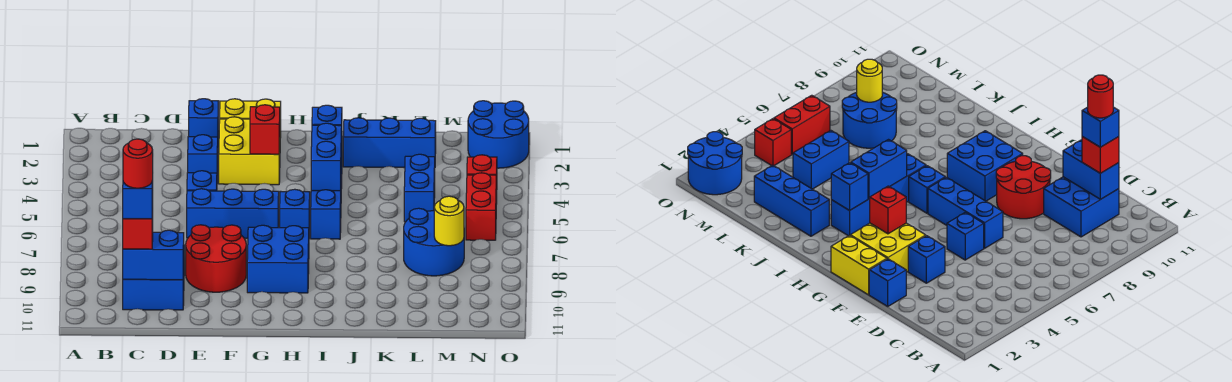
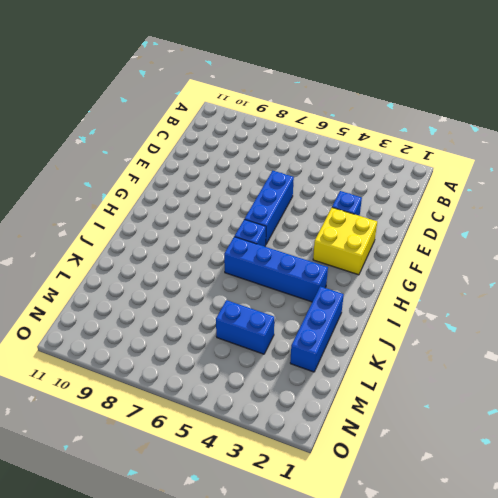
none -> blue 2x2 brick [123,275,184,310]
none -> blue 1x1 brick [189,99,219,137]
none -> blue 1x1 brick [187,171,217,191]

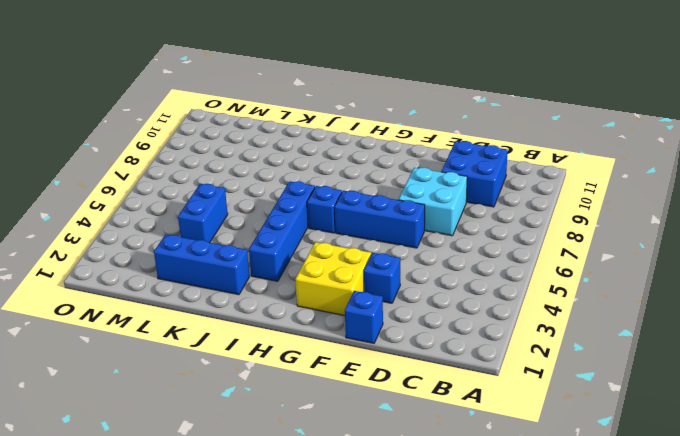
cyan 2x2 brick [399,168,467,236] -> red 2x2 round brick [186,225,246,292]
none -> blue 1x1 brick [187,171,217,191]
none -> yellow 1x2 brick [220,99,281,138]
none -> blue 2x2 brick [247,225,309,293]

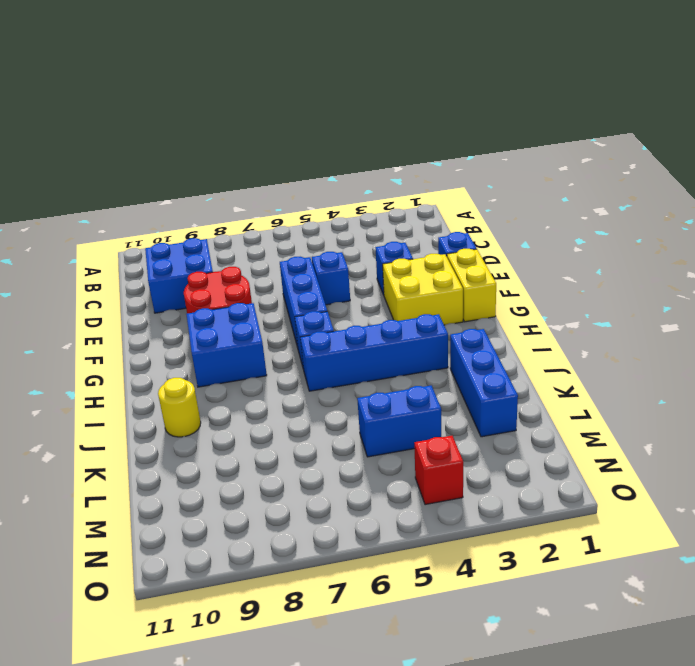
yellow 1x1 round brick [158,378,201,437] -> yellow 1x1 round brick moved to [434,196,464,246]
none -> blue 2x2 round brick [404,208,464,276]
none -> blue 2x2 round brick [468,101,529,168]
none -> red 1x2 brick [466,173,496,240]

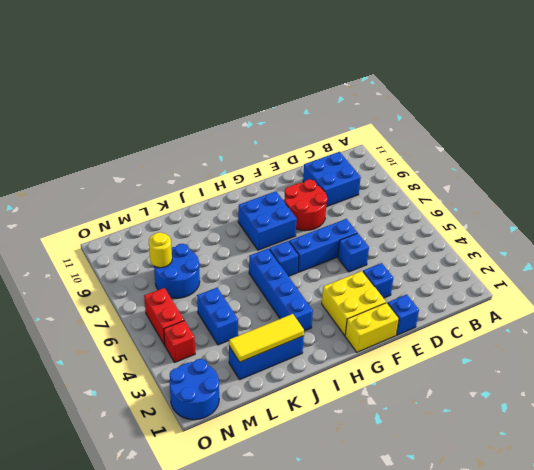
yellow 1x3 tile [229,314,304,362] -> none
none -> blue 1x2 brick [123,230,184,280]
none -> red 1x1 brick [250,105,280,154]
none -> blue 1x1 brick [312,105,342,126]

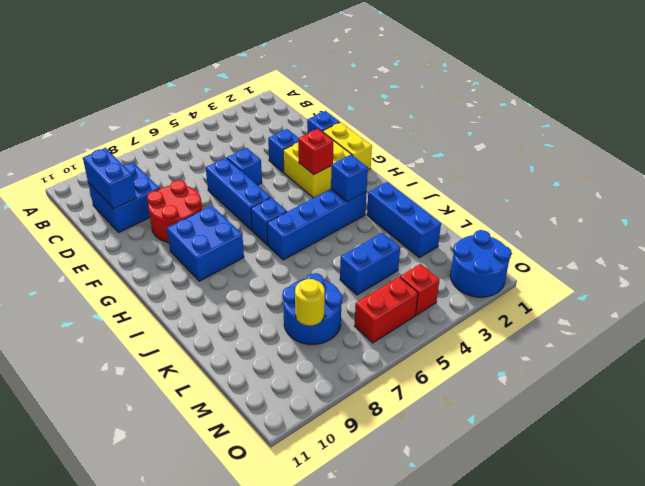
none -> blue 1x2 brick [311,123,342,191]
none -> red 1x1 brick [123,212,153,249]
none -> blue 1x1 brick [123,180,153,219]

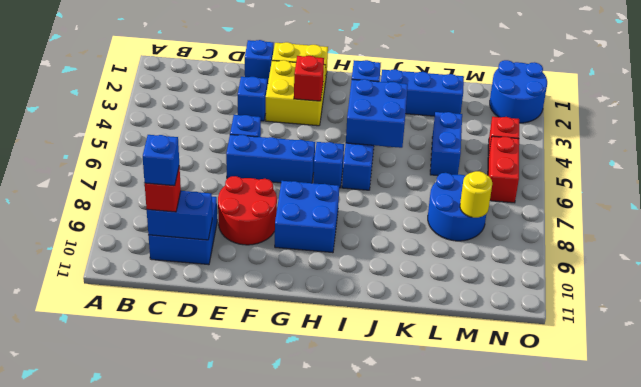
blue 2x2 brick [346,79,408,148] -> blue 1x2 brick [311,123,342,191]
none -> red 1x1 round brick [123,139,153,188]

